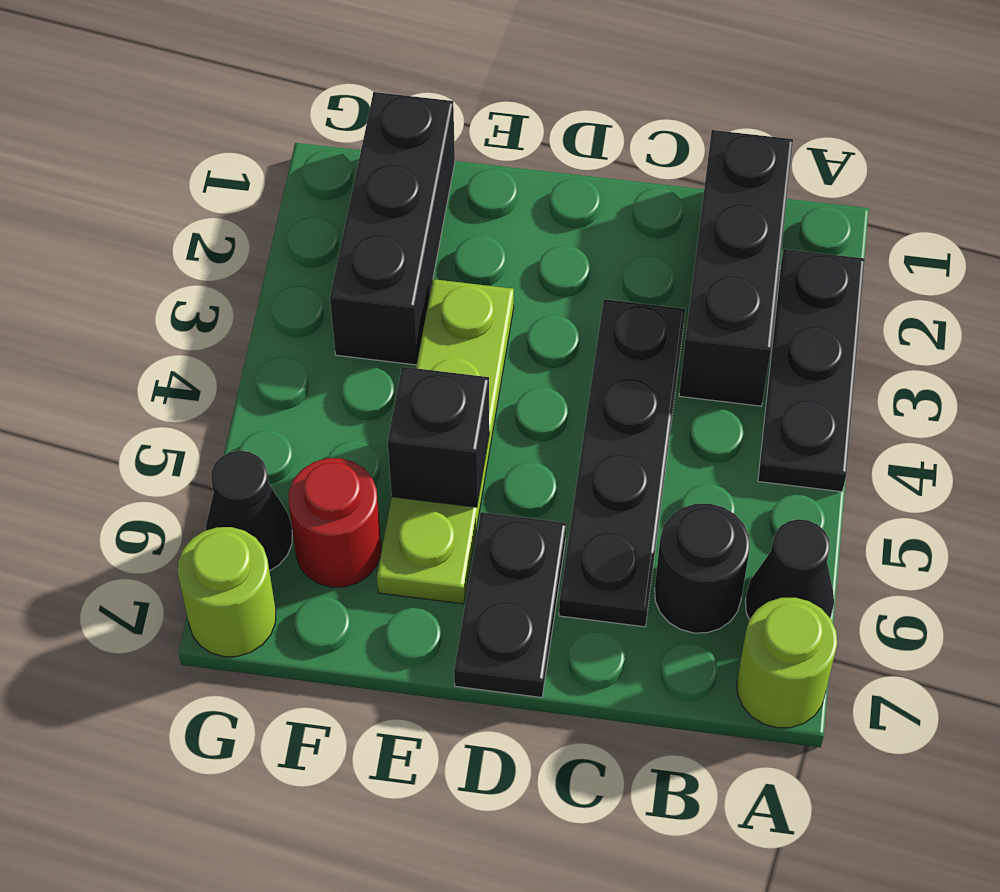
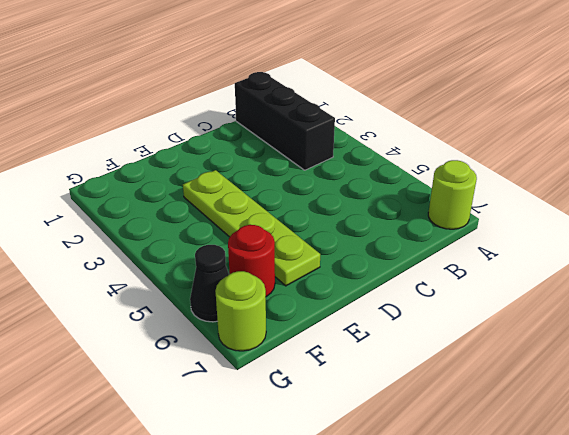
none -> black 1x3 plate [758,249,865,492]
none -> black 1x1 cone [745,519,834,619]
none -> black 1x1 round brick [655,504,750,633]

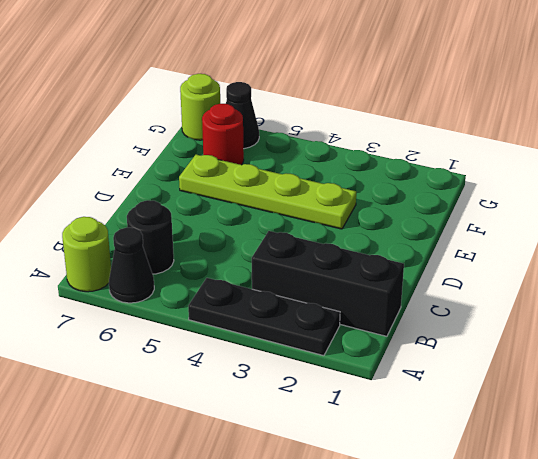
none -> black 1x4 plate [559,299,685,627]
none -> black 1x2 plate [454,512,566,698]
none -> black 1x3 brick [330,92,455,365]

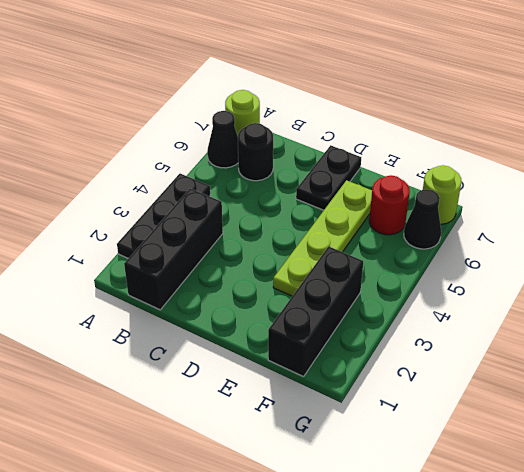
none -> black 1x4 plate [559,299,685,627]
none -> black 1x1 brick [388,367,489,507]

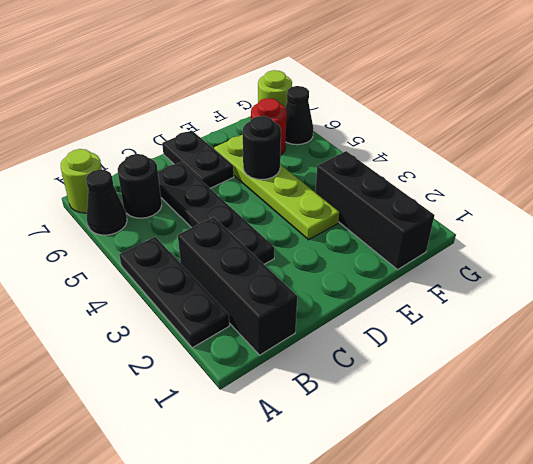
black 1x1 round brick [243,116,281,179] -> black 1x1 brick [388,367,489,507]

